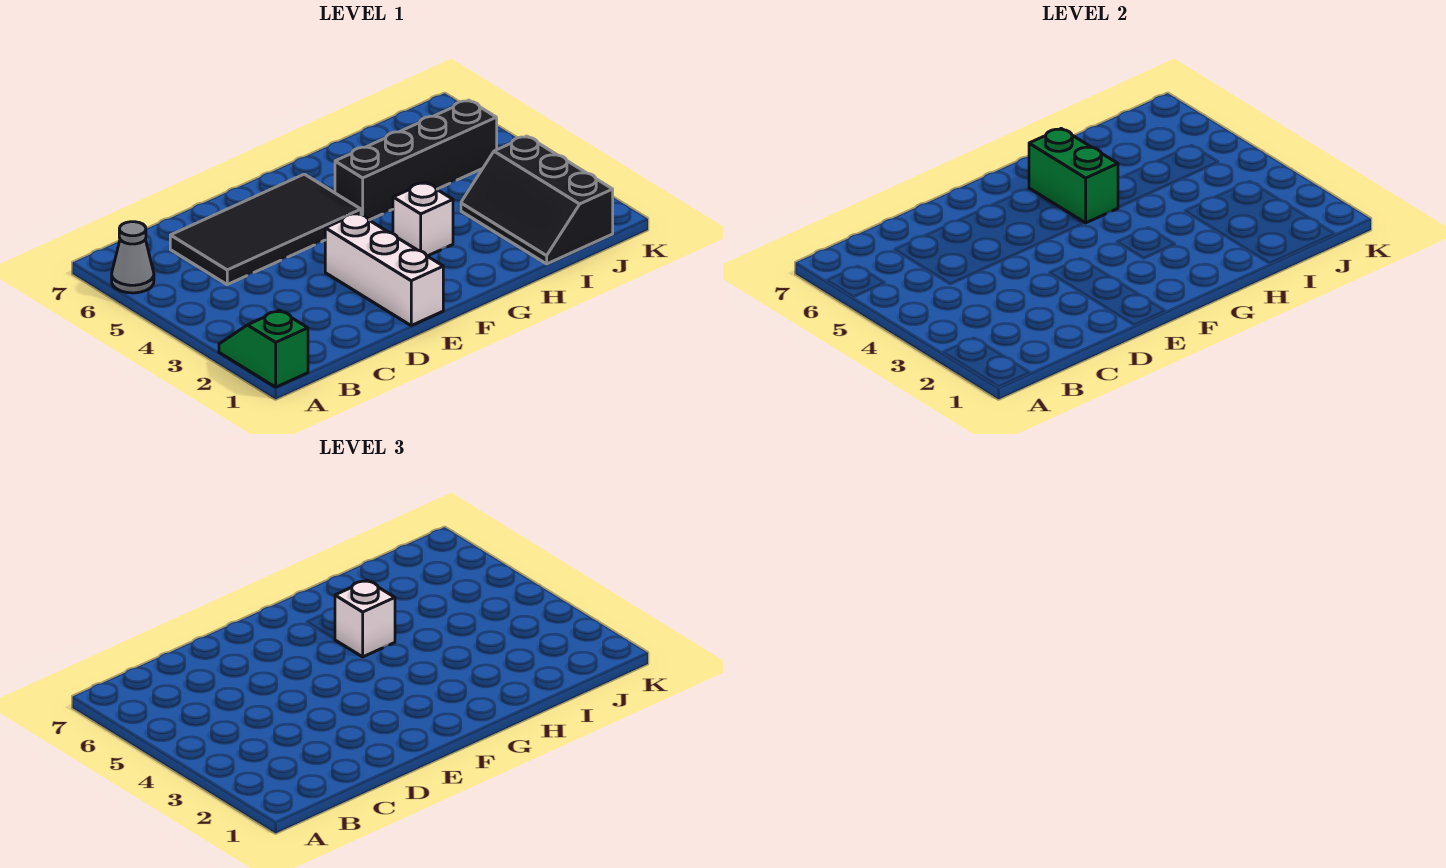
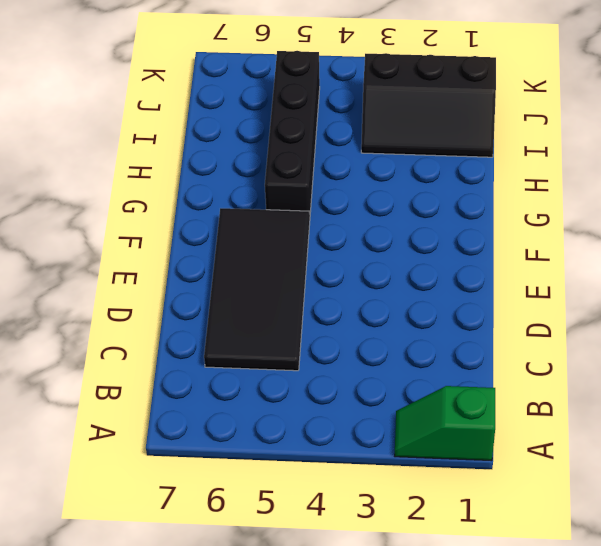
none -> grey 1x1 cone [112,222,154,293]
none -> white 1x3 brick [325,213,443,325]

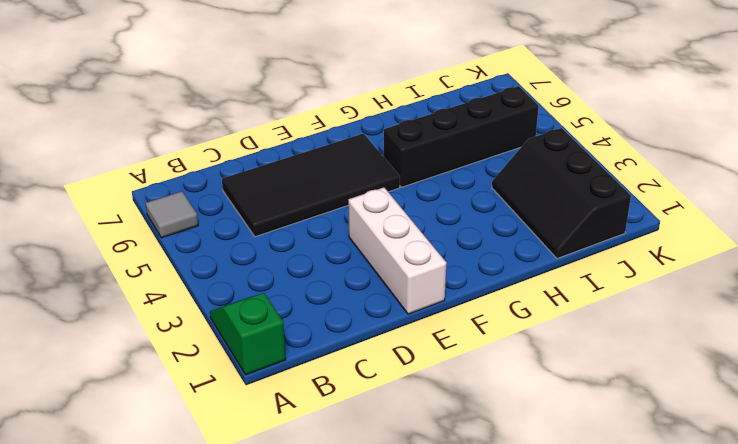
grey 1x1 tile [146,191,198,238] -> grey 1x1 cone [112,222,154,293]
none -> white 1x1 brick [393,182,453,256]
none -> green 1x2 brick [1029,129,1118,223]

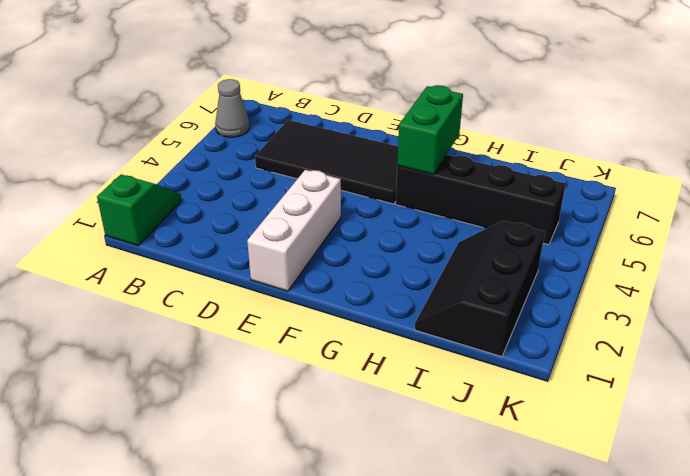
none -> white 1x1 brick [393,182,453,256]
none -> white 1x1 brick [335,581,395,657]

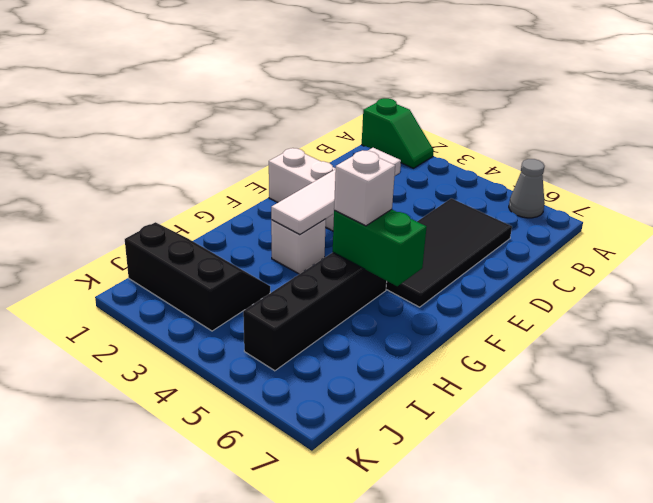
white 1x4 tile [271,148,401,235] -> none

